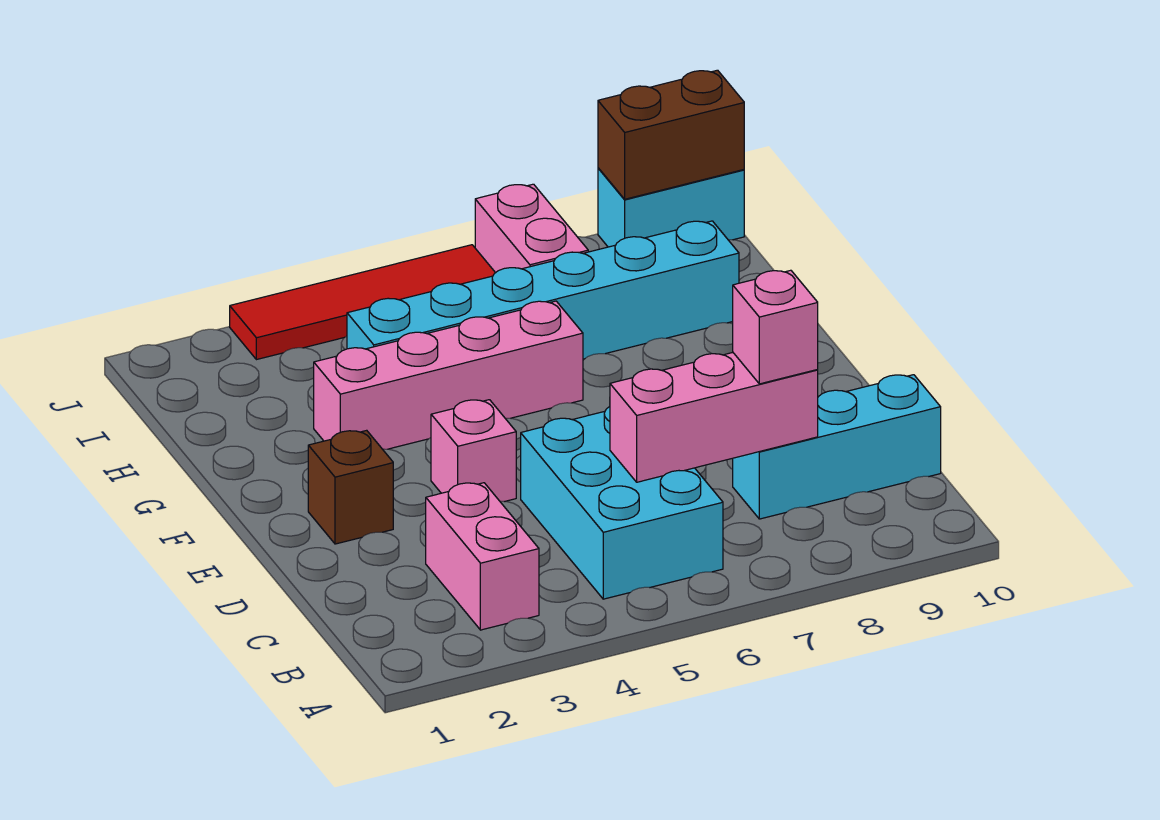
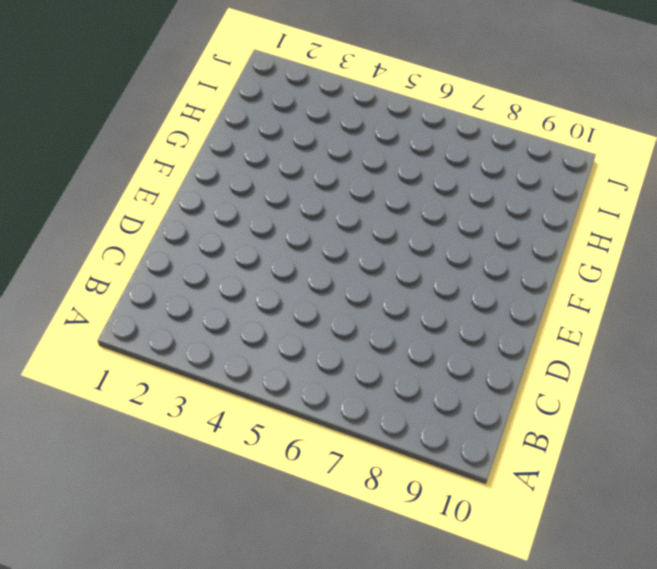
none -> pink 1x2 brick [426,483,539,630]
none -> cyan 2x3 brick [521,407,723,599]
none -> cyan 1x3 brick [733,375,941,519]

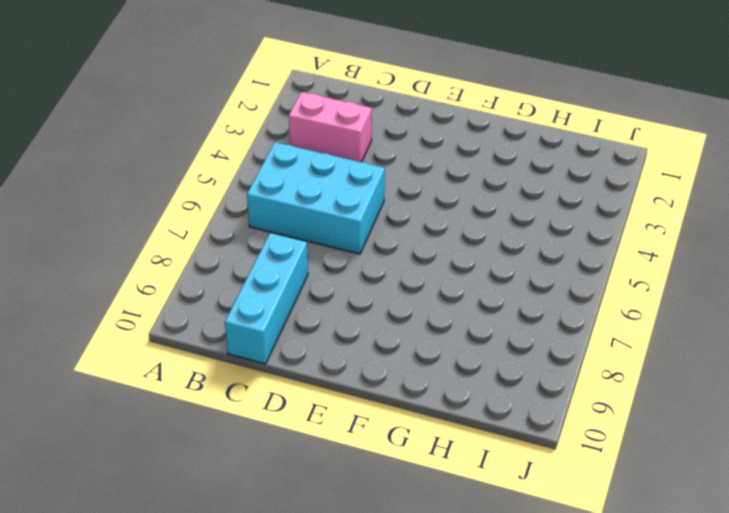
none -> brown 1x1 brick [308,430,393,544]
none -> pink 1x1 brick [431,400,516,502]
none -> pink 1x4 brick [314,301,583,449]

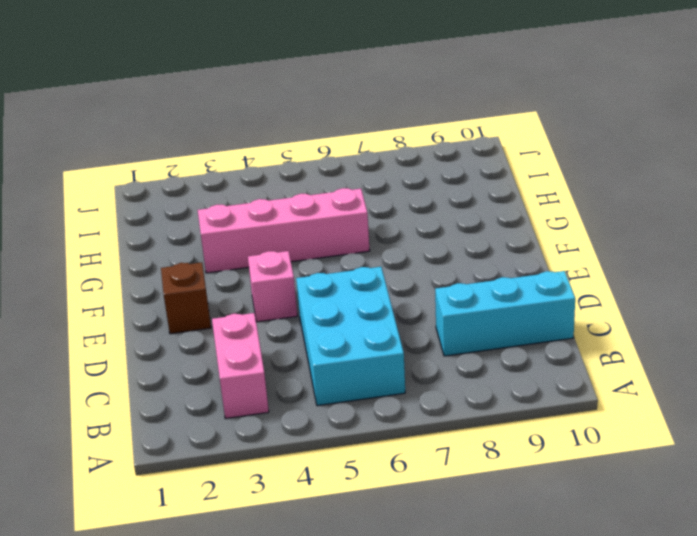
none -> cyan 1x6 brick [347,221,739,359]
none -> pink 1x2 brick [475,184,588,273]
none -> red 1x4 tile [230,245,495,360]

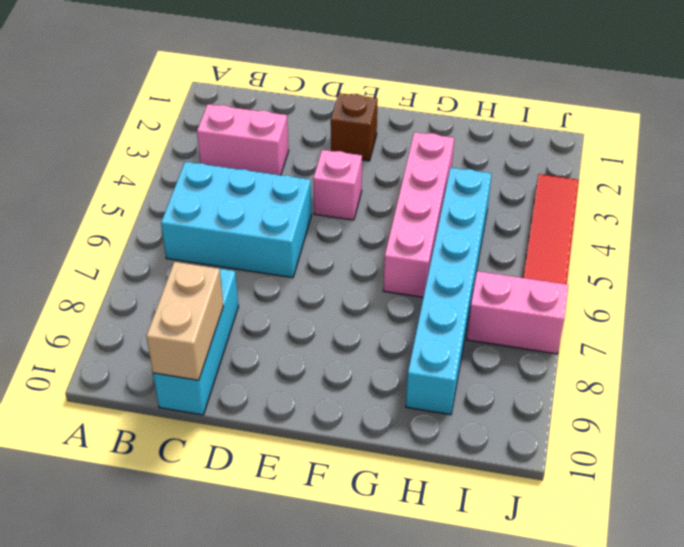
tan 1x2 brick [146,262,223,380] -> none
none -> cyan 1x2 brick [598,168,744,247]
none -> pink 1x3 brick [610,353,818,482]
none -> brown 1x2 brick [598,70,744,199]

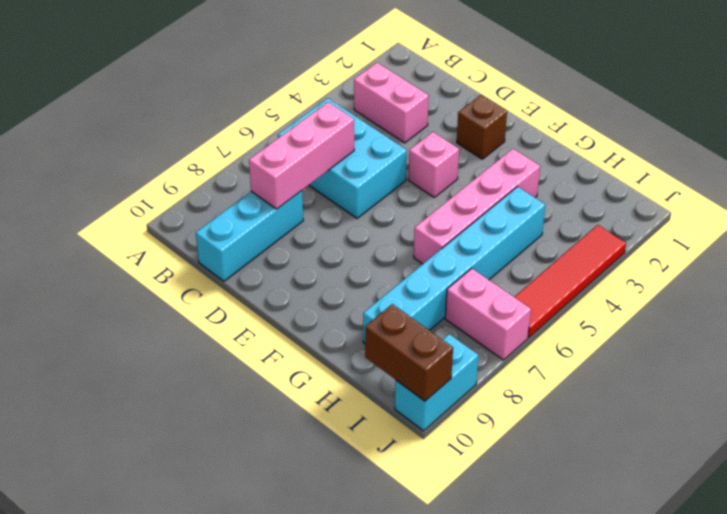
brown 1x2 brick [365,304,453,401] -> brown 1x2 brick turned to [598,70,744,199]
none -> pink 1x1 brick [733,270,818,384]

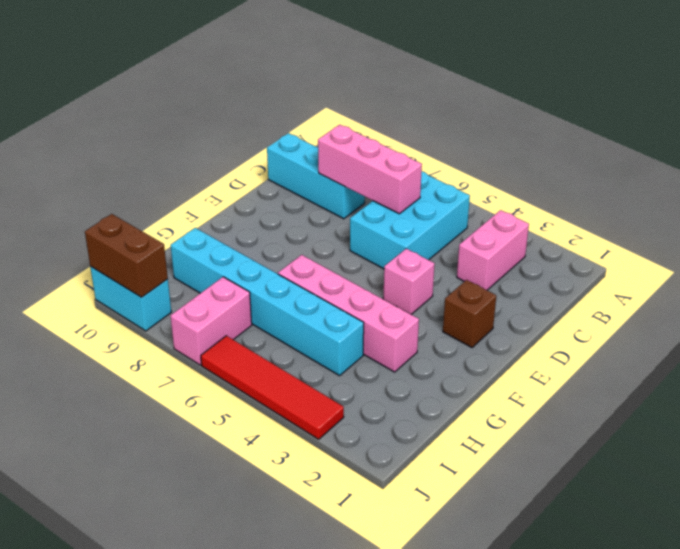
none -> pink 1x1 brick [733,270,818,384]

